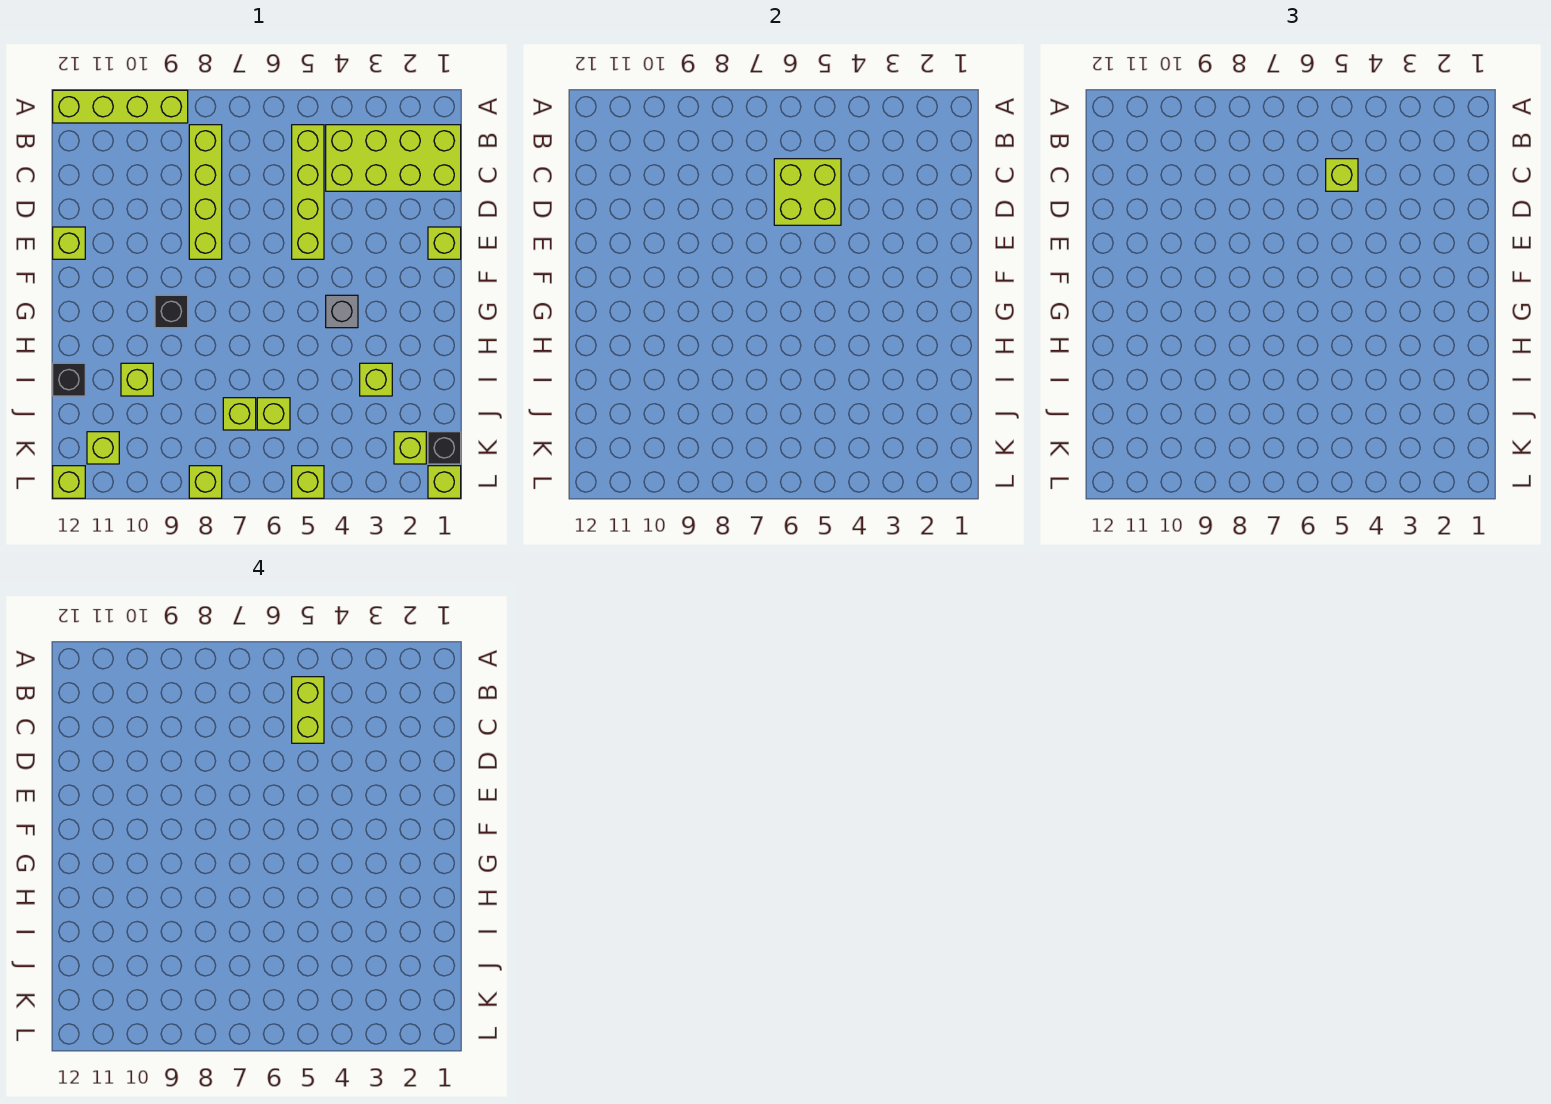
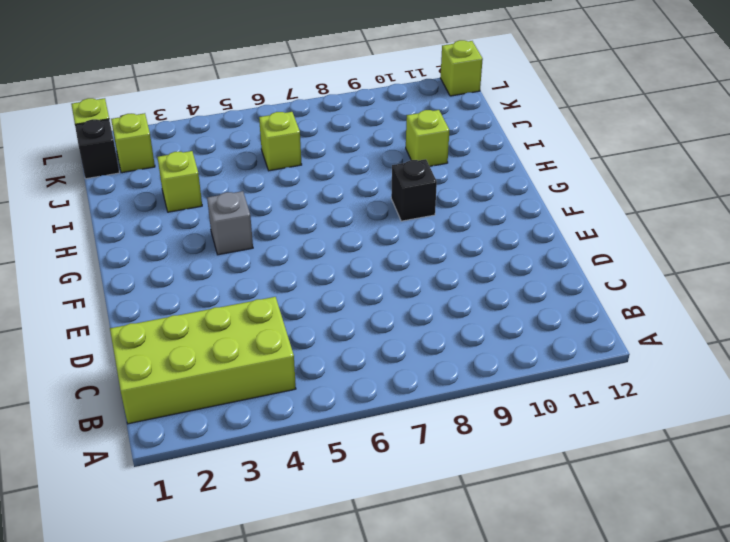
none -> lime 1x4 brick [53,90,188,123]
none -> lime 1x4 brick [292,125,324,259]
none -> lime 1x4 brick [189,125,222,259]

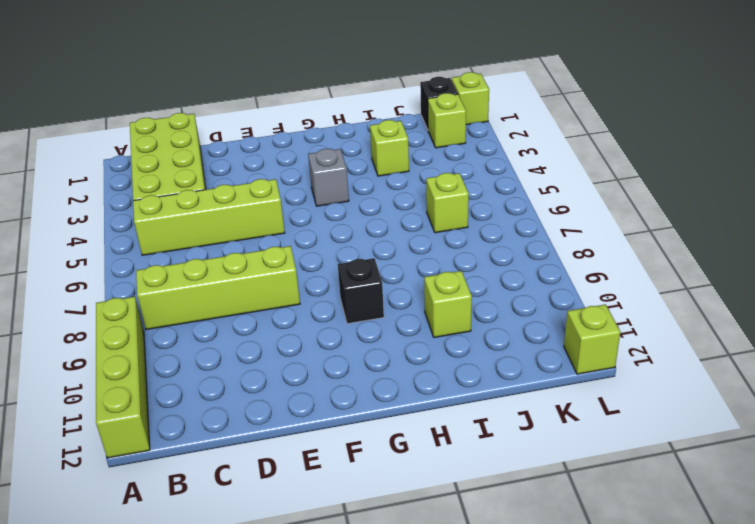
none -> lime 1x1 brick [428,227,461,259]
none -> lime 1x1 brick [53,227,85,259]
none -> black 1x1 brick [53,363,85,396]

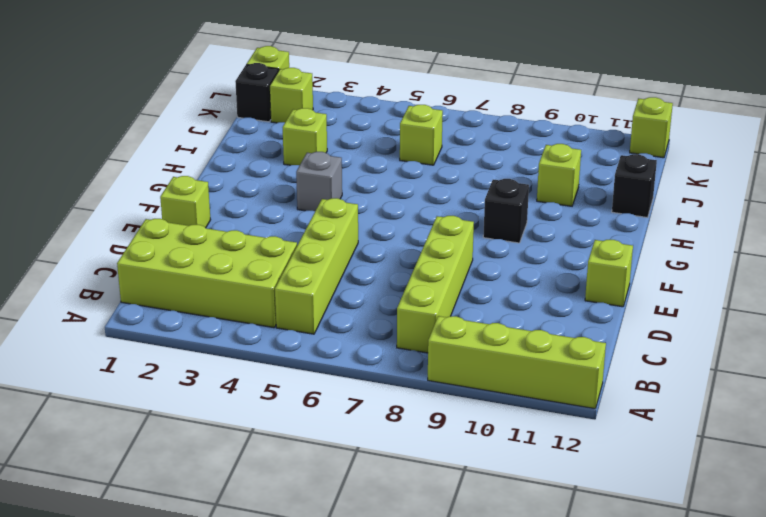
none -> lime 1x1 brick [223,398,256,430]
none -> lime 1x1 brick [87,432,119,464]
none -> lime 1x1 brick [292,466,324,498]

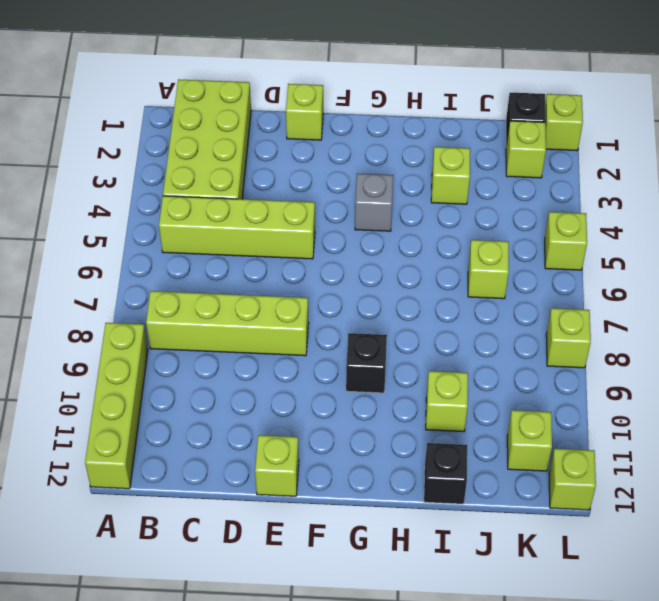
none -> lime 1x1 brick [223,398,256,430]
none -> lime 2x2 brick [774,159,841,225]
none -> lime 1x1 brick [1326,159,1358,191]

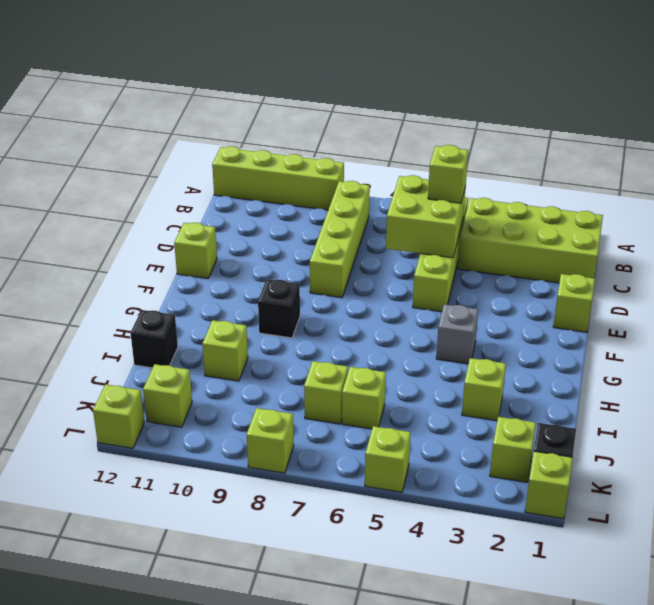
none -> lime 1x2 brick [292,677,324,743]

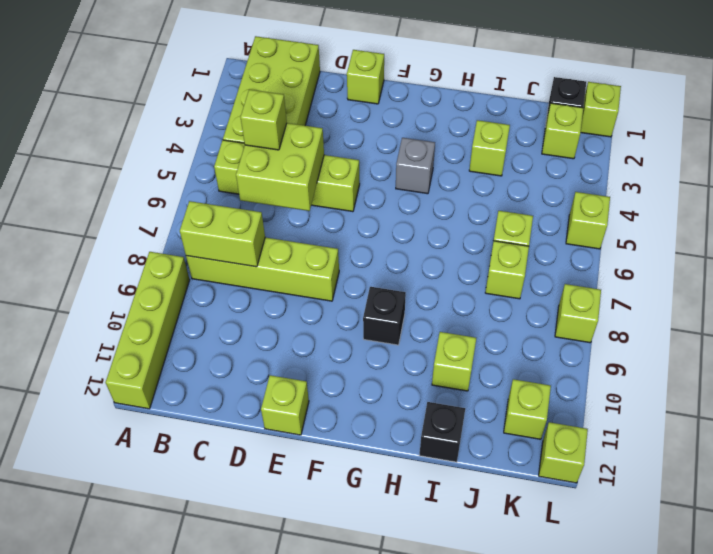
lime 1x2 brick [180,201,265,267] -> lime 1x2 brick moved to [292,677,324,743]

